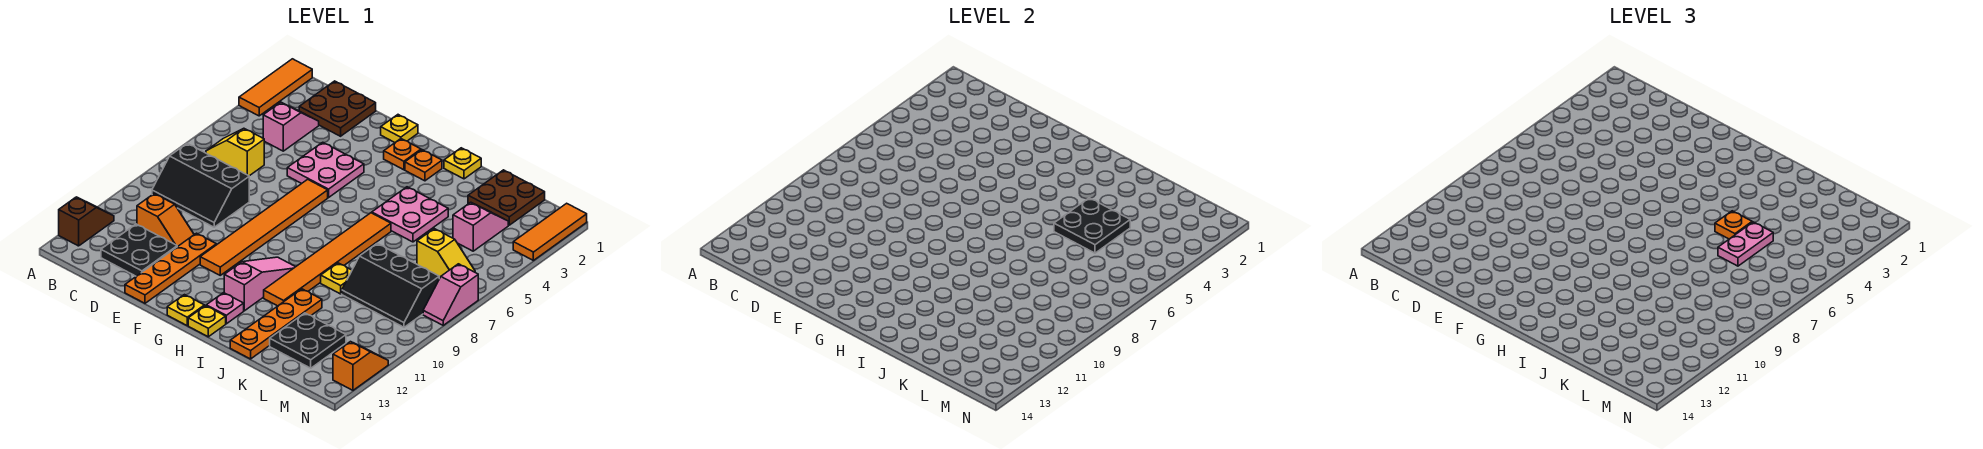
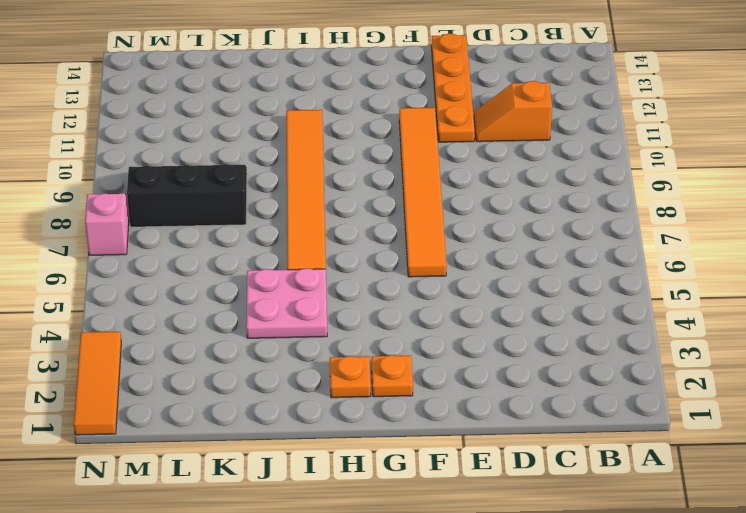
none -> orange 1x3 tile [239,59,312,116]
none -> brown 1x2 slope [59,197,114,246]
none -> yellow 1x2 slope [206,128,264,176]
none -> black 2x3 slope [152,144,249,227]

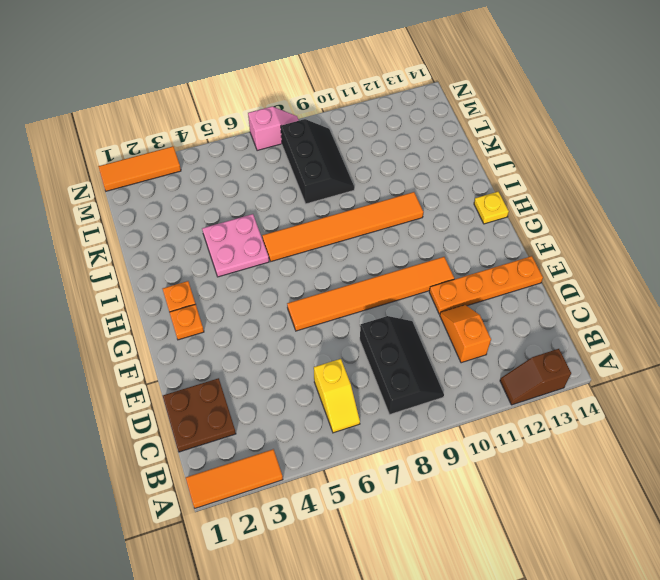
none -> pink 1x2 slope [263,102,319,151]
none -> black 2x2 plate [101,224,177,276]
none -> pink 2x2 plate [287,142,364,198]
none -> yellow 1x1 plate [381,115,418,142]

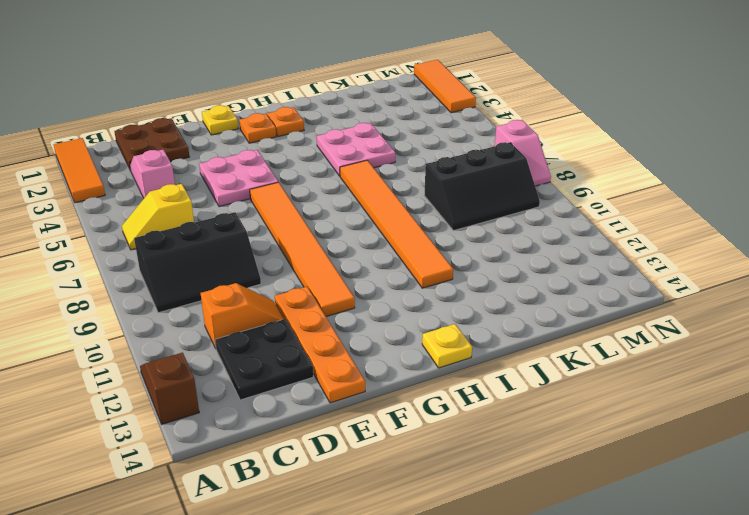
none -> yellow 1x1 plate [167,295,204,325]
none -> pink 1x3 slope [224,257,295,311]
none -> pink 1x1 plate [206,293,244,324]
none -> yellow 1x1 plate [444,148,481,179]

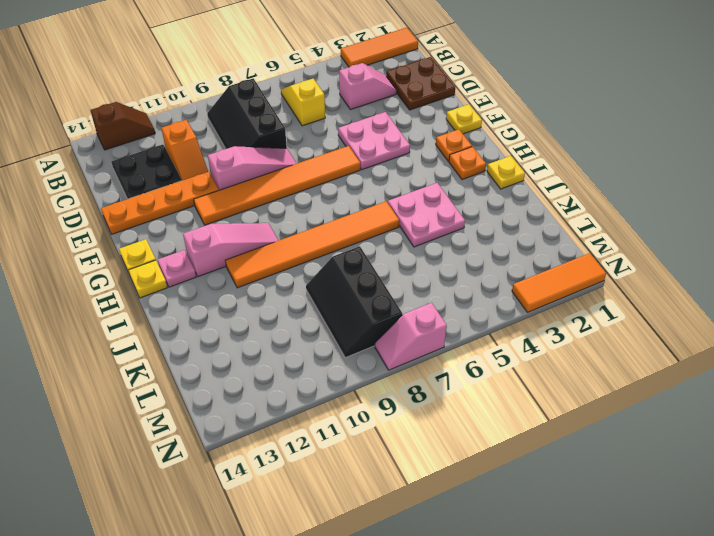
pink 1x3 slope [208,146,297,190] -> none
none -> yellow 1x1 plate [321,263,352,294]
none -> orange 1x4 plate [230,289,322,359]
none -> brown 2x2 plate [468,170,545,225]
none -> black 2x2 plate [270,313,346,368]

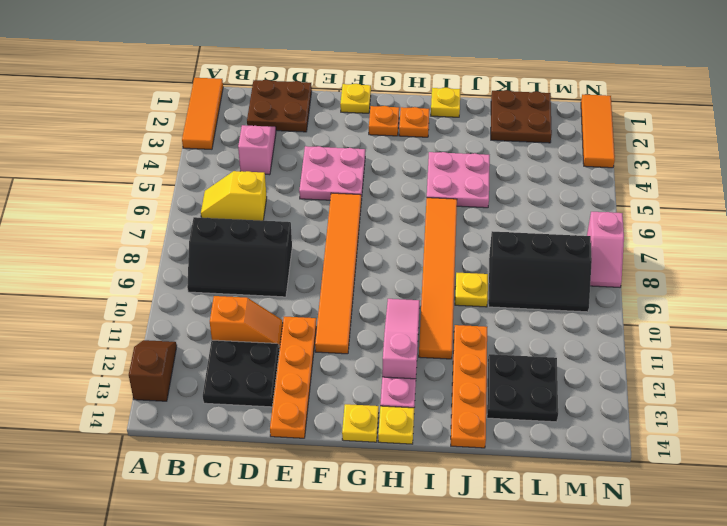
none -> pink 1x2 slope [453,202,508,251]
none -> yellow 1x2 slope [417,229,475,279]
none -> orange 1x2 slope [333,342,388,390]
none -> black 2x2 plate [1054,198,1130,253]

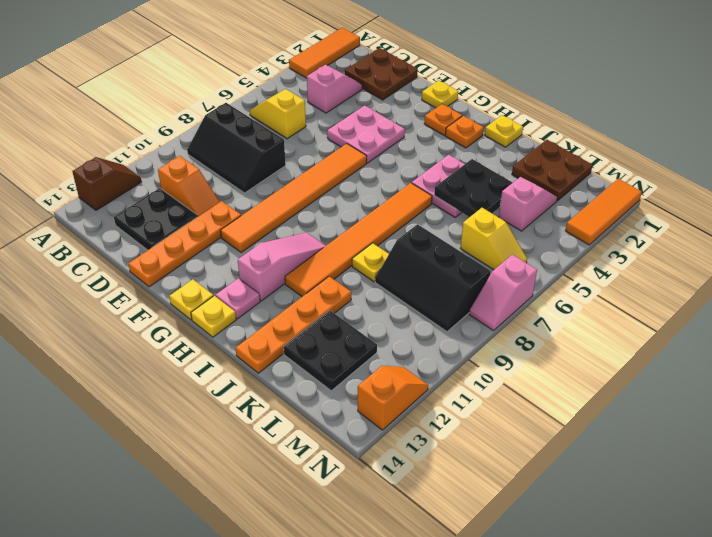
none -> orange 1x1 plate [1715,211,1752,239]
none -> pink 1x2 plate [1718,222,1773,266]

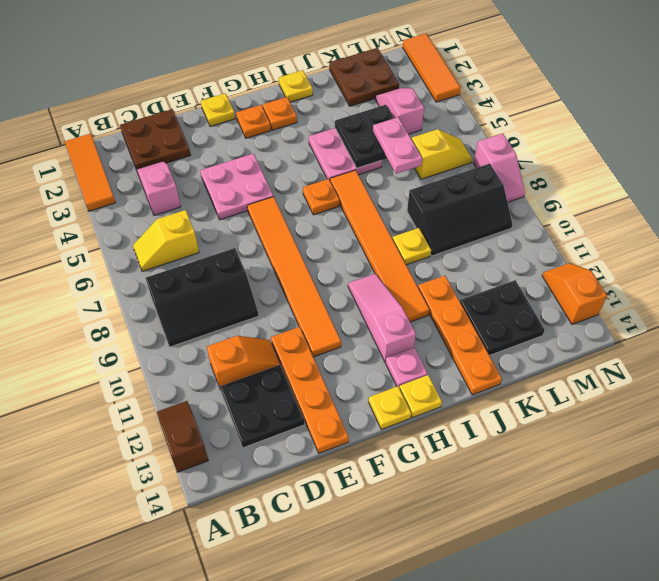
orange 1x1 plate [303,179,339,215] -> orange 1x1 plate moved to [1715,211,1752,239]

